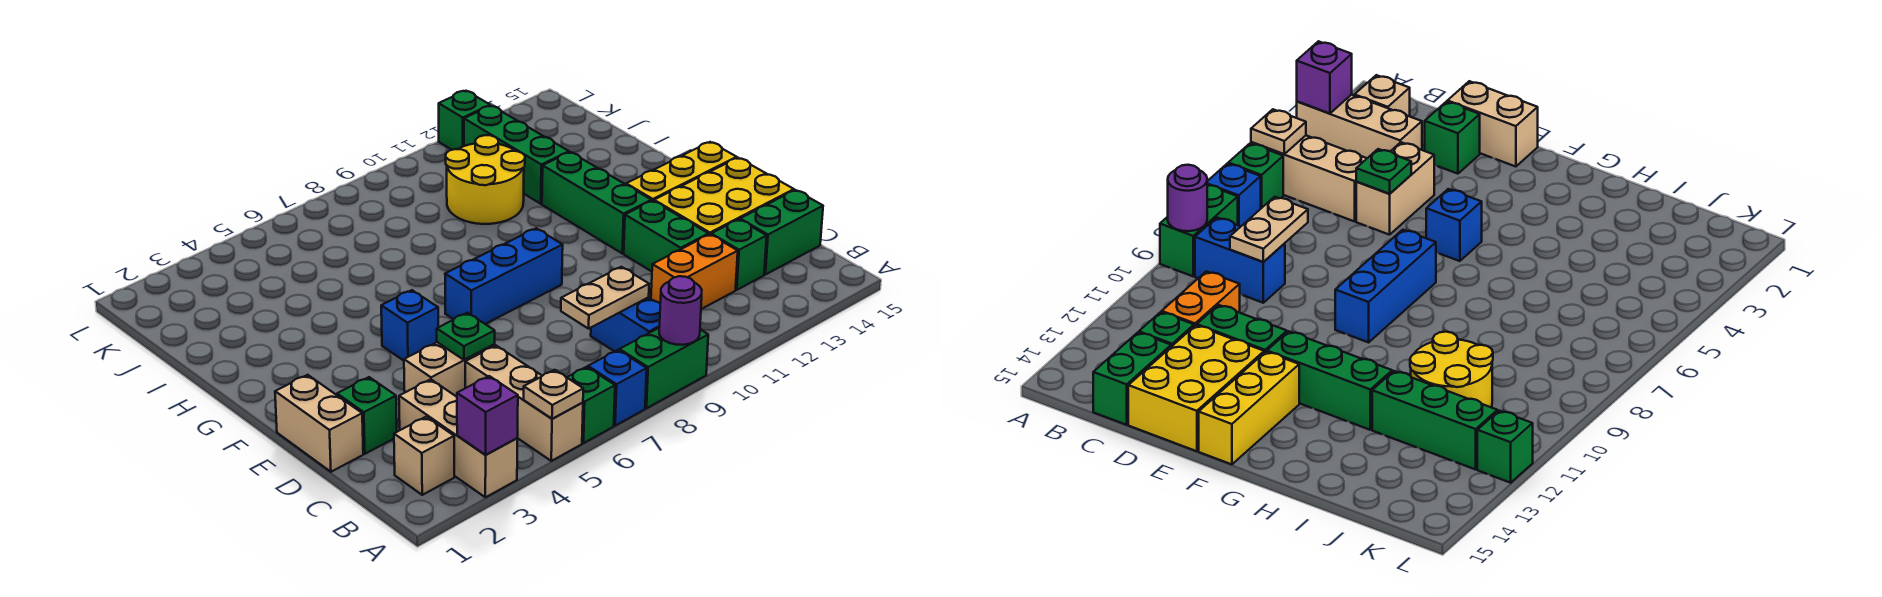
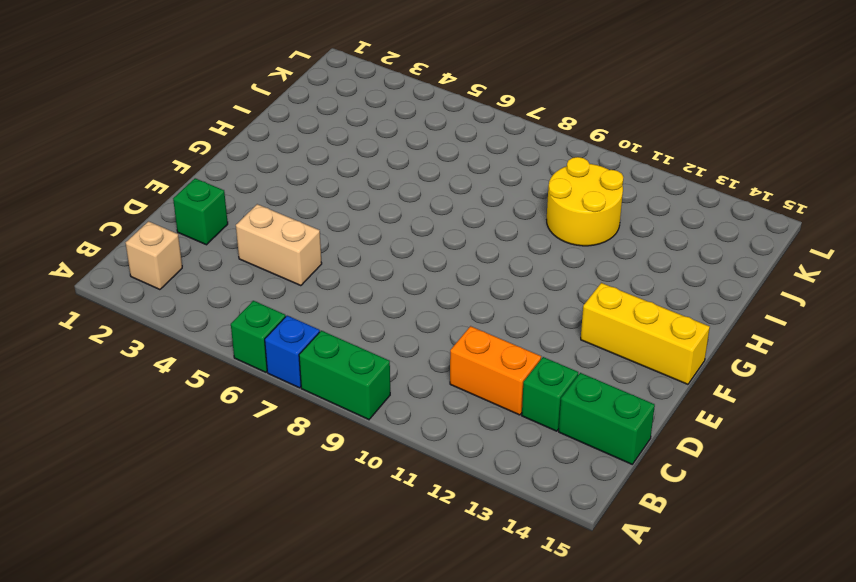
none -> tan 1x3 brick [399,379,517,497]
none -> tan 1x3 brick [465,346,583,461]
none -> blue 1x2 brick [591,297,660,351]

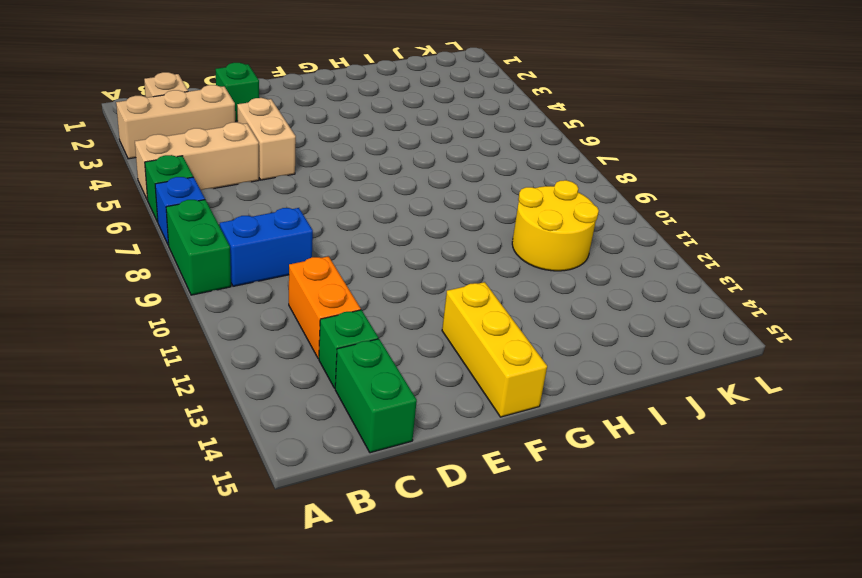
none -> tan 1x2 brick [275,375,363,472]
none -> green 1x2 brick [624,201,708,271]
none -> yellow 2x3 brick [654,158,794,235]

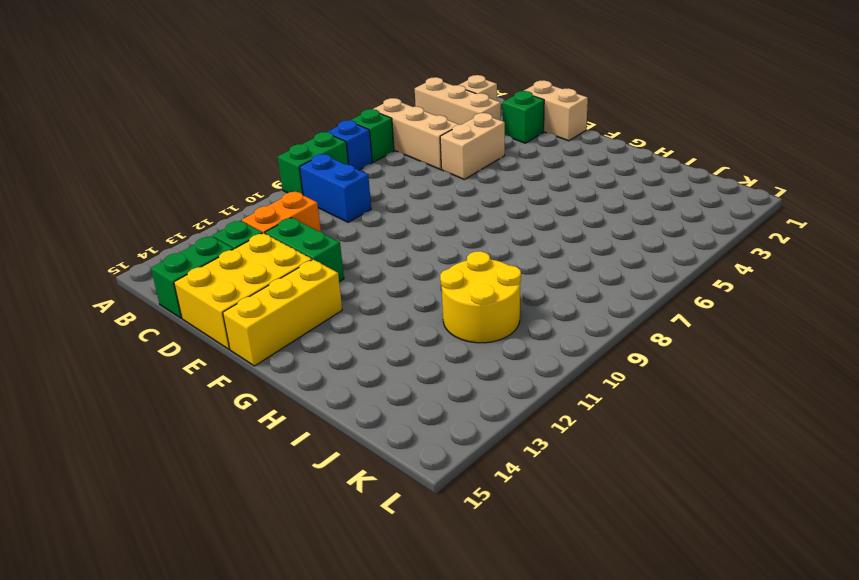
none -> blue 1x1 brick [381,290,438,361]
none -> blue 1x3 brick [445,228,563,324]
none -> green 1x3 brick [542,152,651,253]

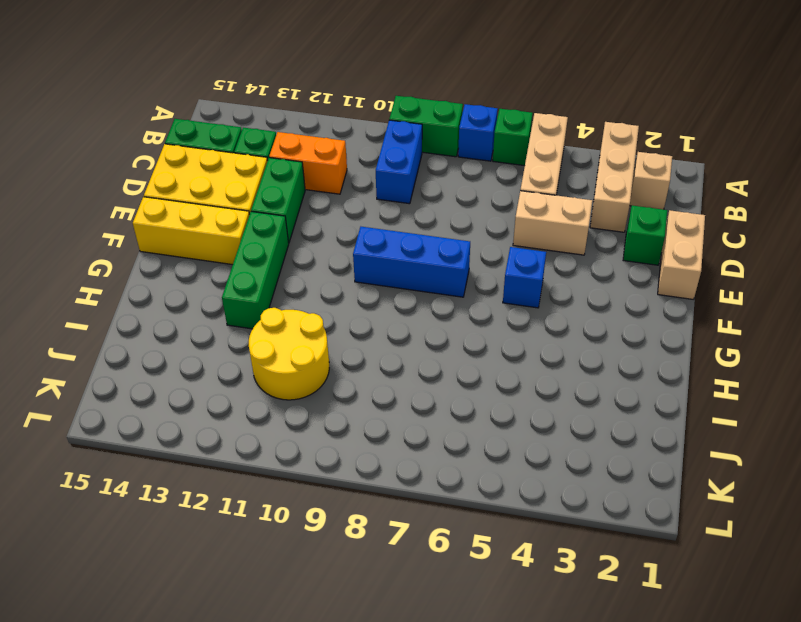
none -> green 1x3 brick [464,106,569,204]
none -> green 1x1 brick [439,91,490,150]
none -> purple 1x1 brick [457,376,518,455]

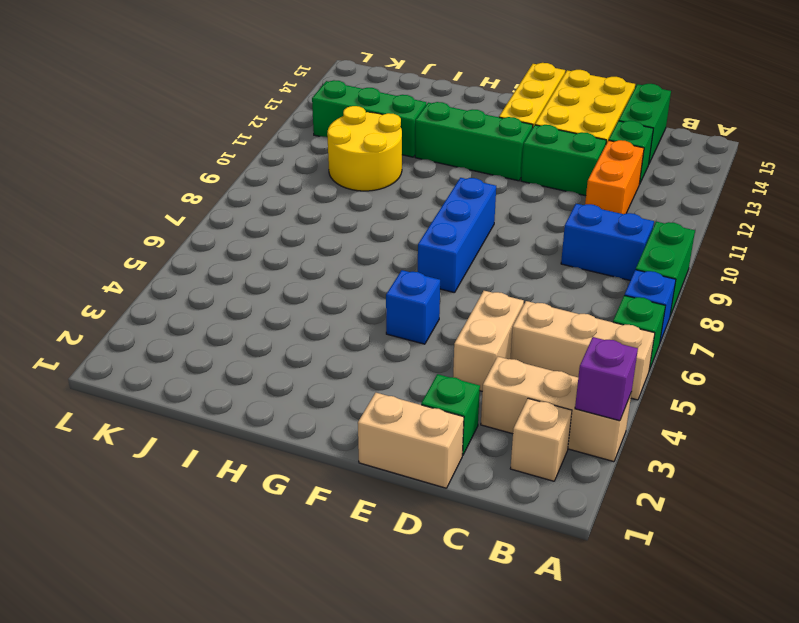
none -> green 1x1 brick [439,91,490,150]
none -> tan 1x1 plate [524,370,583,419]
none -> purple 1x1 round brick [659,276,702,345]

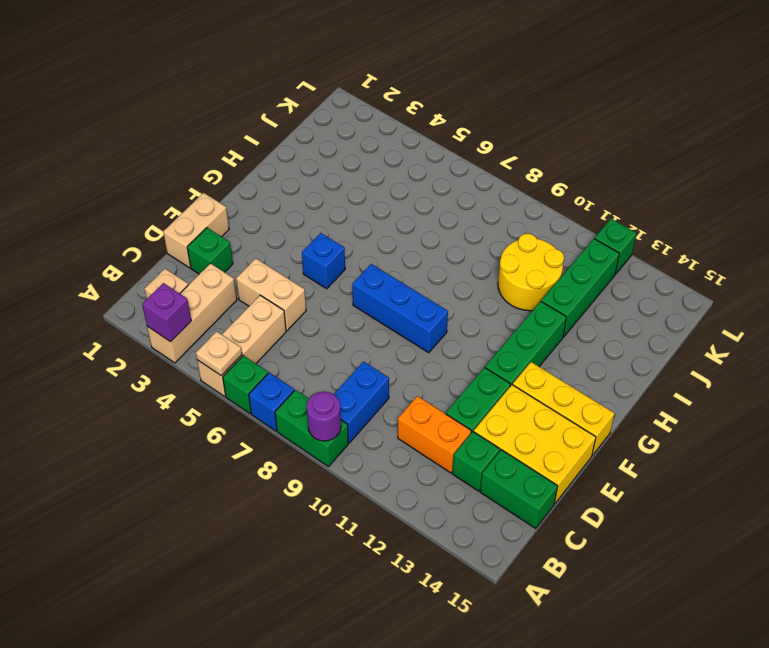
none -> tan 1x2 plate [561,267,649,329]
none -> green 1x1 plate [437,313,495,360]

